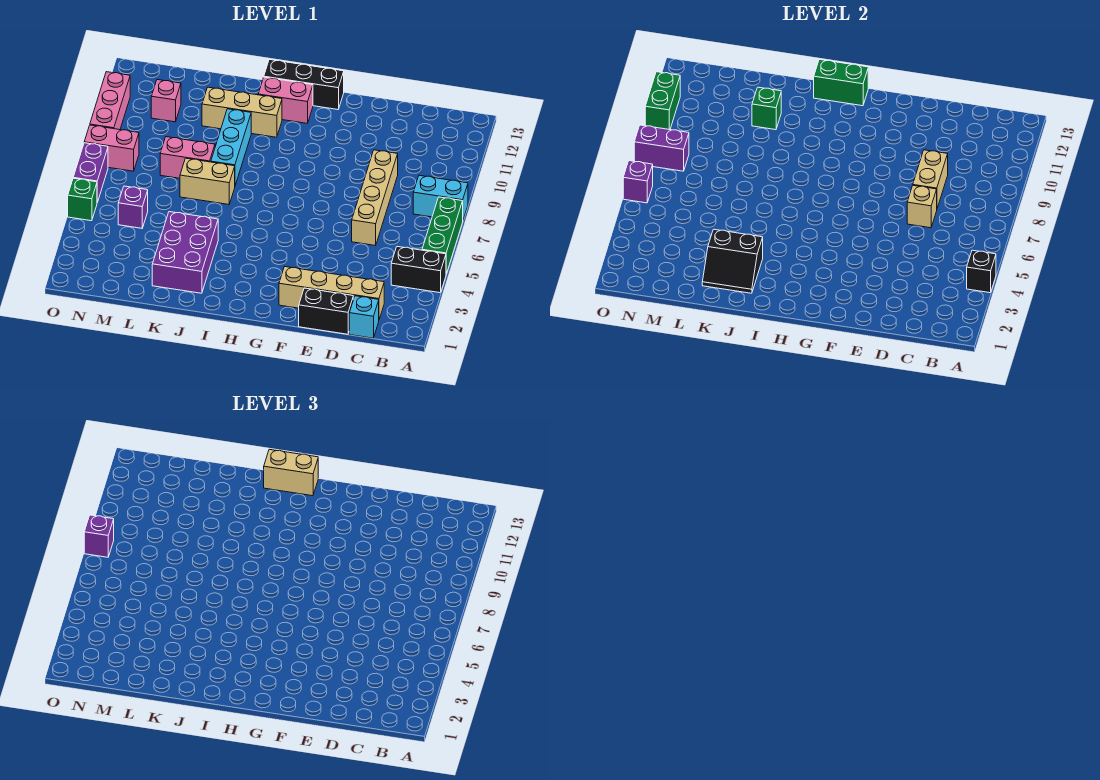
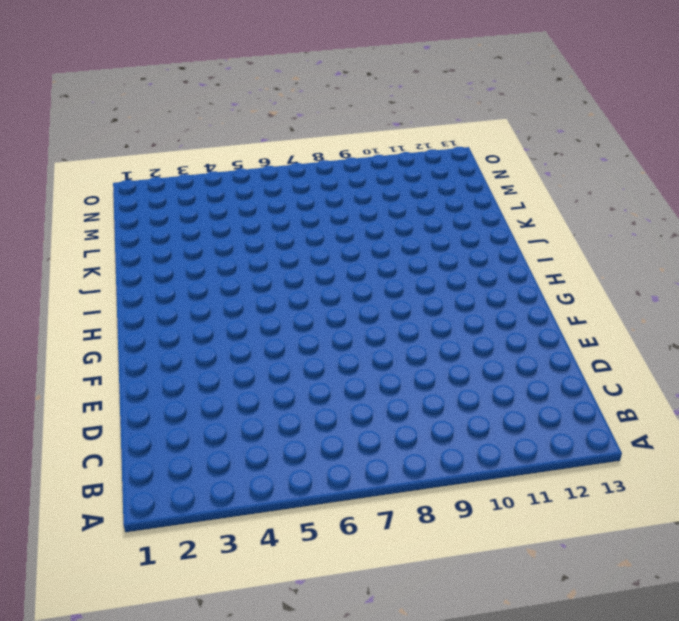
none -> black 1x2 brick [391,247,446,293]
none -> green 1x3 brick [422,197,463,274]
none -> cyan 1x2 brick [413,175,468,219]
none -> cyan 1x1 brick [349,296,379,338]

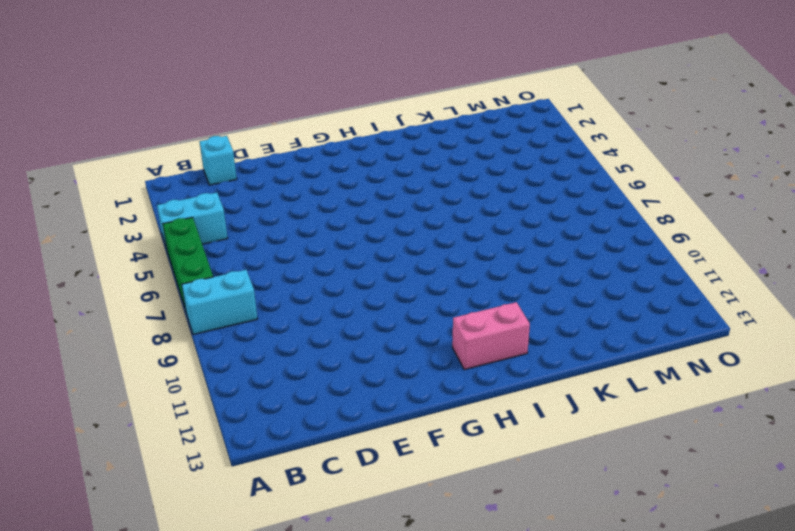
cyan 1x2 brick [157,193,228,249] -> black 1x2 brick [391,247,446,293]
none -> tan 1x4 brick [279,267,384,319]
none -> black 1x2 brick [299,288,353,334]
none -> tan 1x4 brick [352,150,398,246]
none -> black 1x3 brick [264,59,344,110]

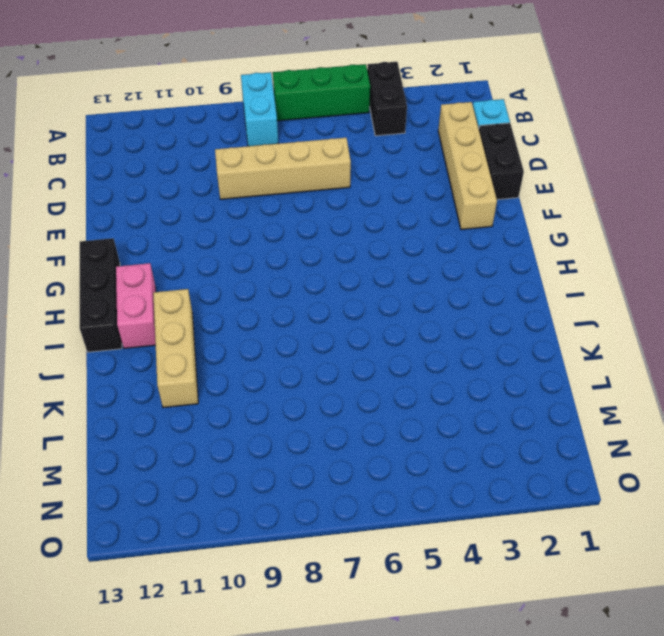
none -> purple 2x3 brick [152,212,218,293]
none -> tan 1x2 brick [180,158,235,204]
none -> cyan 1x3 brick [211,109,251,185]
none -> pink 1x2 brick [160,137,215,178]

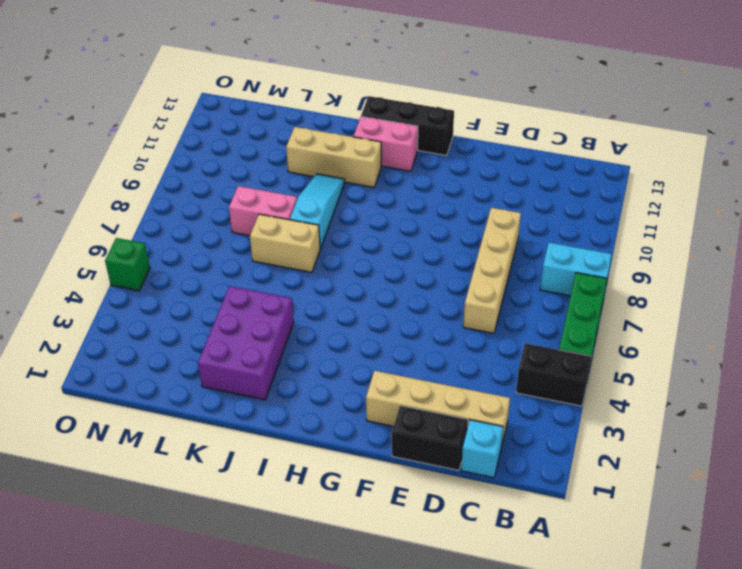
cyan 1x3 slope [290,174,345,249] -> cyan 1x3 brick [211,109,251,185]
none -> purple 1x1 brick [118,186,148,228]
none -> pink 1x1 brick [151,80,181,122]
none -> pink 1x2 brick [84,125,139,171]
none -> purple 1x2 brick [73,143,108,202]

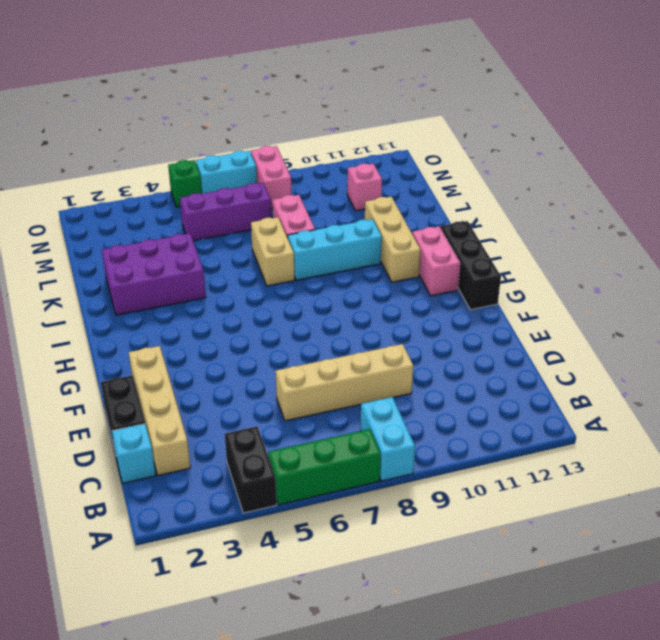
purple 1x3 brick [180,183,271,241] -> purple 1x1 brick [118,186,148,228]
cyan 1x2 brick [196,151,257,194] -> purple 1x2 brick [73,143,108,202]
none -> pink 1x3 brick [90,72,130,130]
none -> black 1x1 brick [967,250,996,293]
none -> tan 1x1 brick [907,185,937,228]
none -> tan 1x2 brick [913,150,948,208]

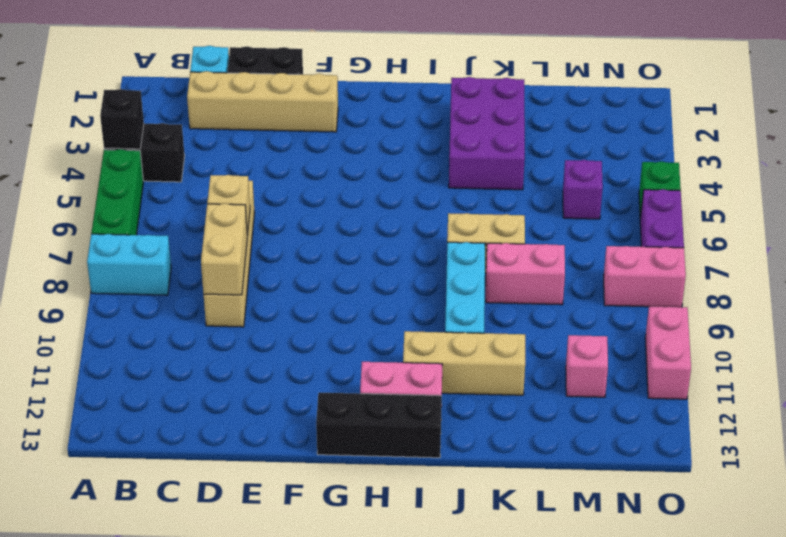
pink 1x2 brick [645,307,691,399] -> pink 1x3 brick [90,72,130,130]
none -> green 1x2 brick [814,59,868,106]
none -> black 2x2 slope [702,229,763,293]
none -> green 1x1 brick [752,87,781,130]
none -> purple 1x2 brick [634,125,689,171]

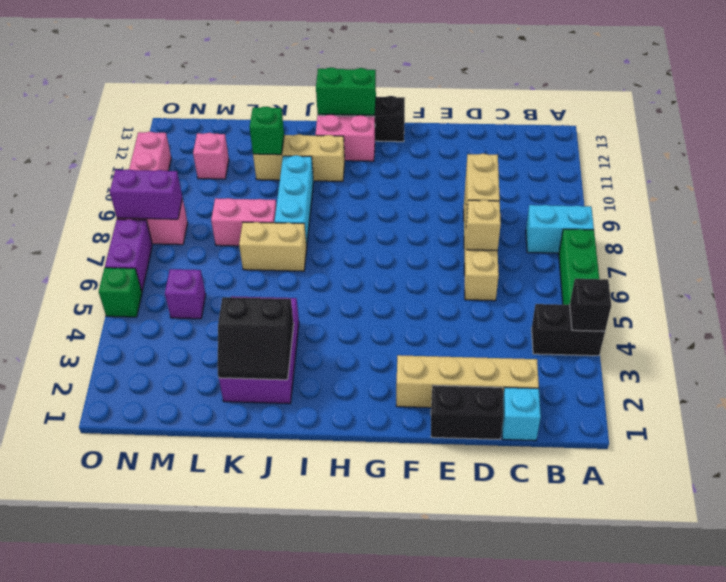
none -> purple 1x1 brick [623,161,653,203]
none -> green 1x2 brick [645,72,680,130]
none -> tan 1x2 brick [264,449,318,496]
none -> purple 1x1 brick [84,515,114,557]

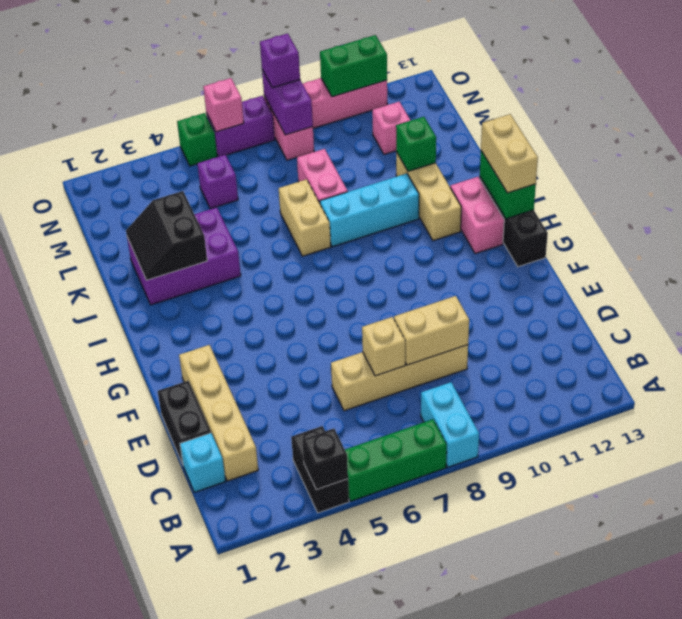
pink 1x1 brick [203,78,244,132] -> purple 1x1 brick [623,161,653,203]

